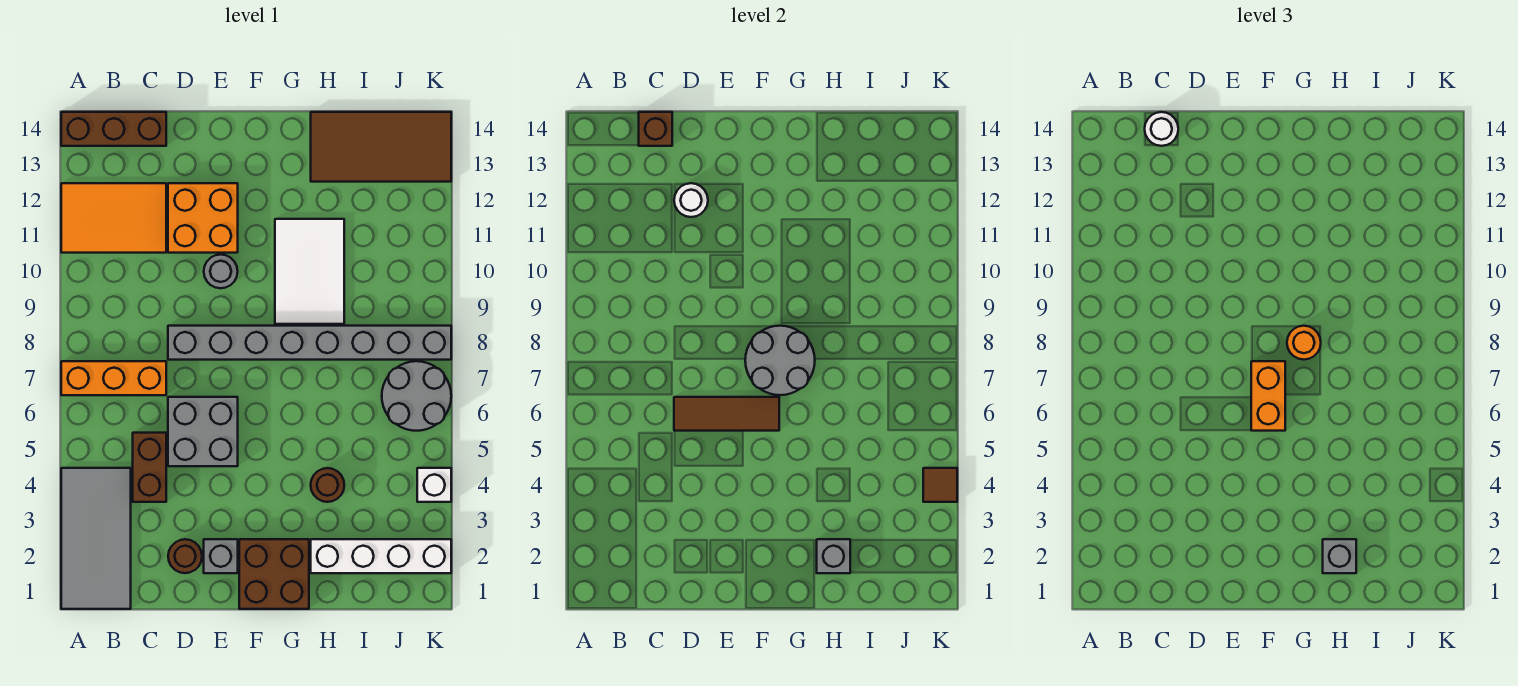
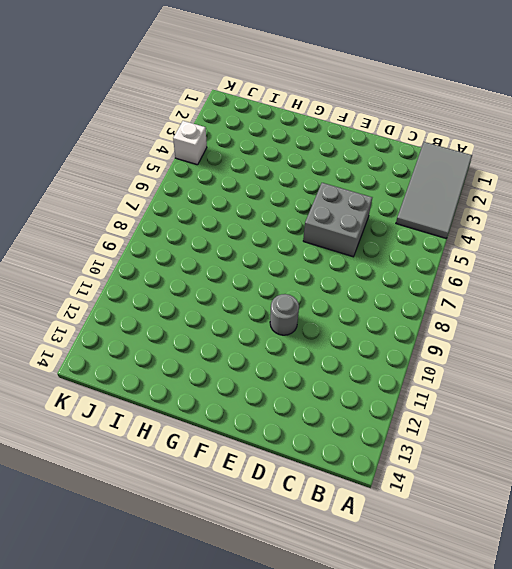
none -> orange 1x3 brick [61,361,166,395]
none -> orange 2x3 tile [61,183,166,253]
none -> brown 1x3 brick [61,112,166,146]

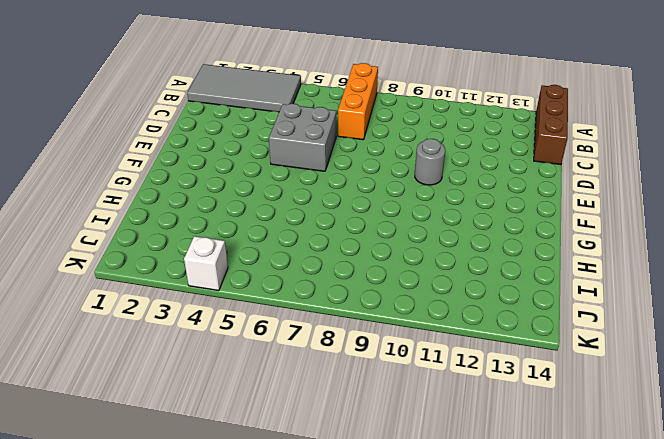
none -> orange 2x3 tile [61,183,166,253]
none -> brown 1x2 brick [133,433,166,502]
none -> brown 1x1 round brick [168,539,202,573]

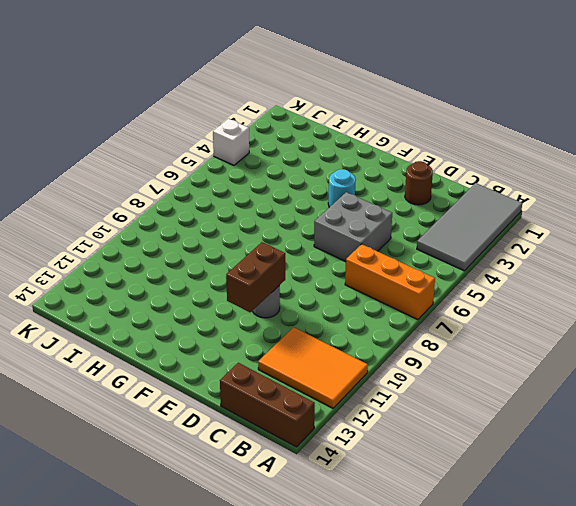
brown 1x2 brick [226,242,285,312] -> brown 1x2 brick moved to [133,433,166,502]
cyan 1x1 round brick [328,169,356,207] -> none
none -> grey 1x8 brick [168,326,451,360]
none -> orange 2x2 brick [168,183,238,253]
none -> grey 1x1 brick [204,539,238,573]

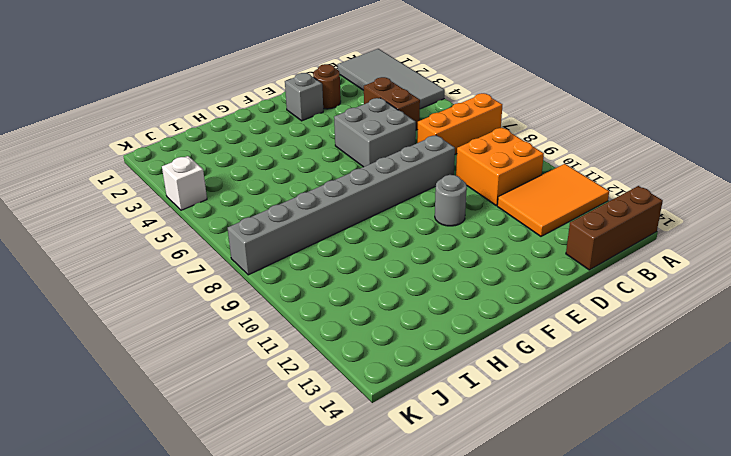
orange 2x2 brick [456,128,544,206] -> orange 2x2 brick moved to [168,183,238,253]
none -> brown 2x2 brick [239,539,309,609]
none -> white 2x3 tile [275,219,344,324]
none -> white 1x4 brick [311,539,451,573]

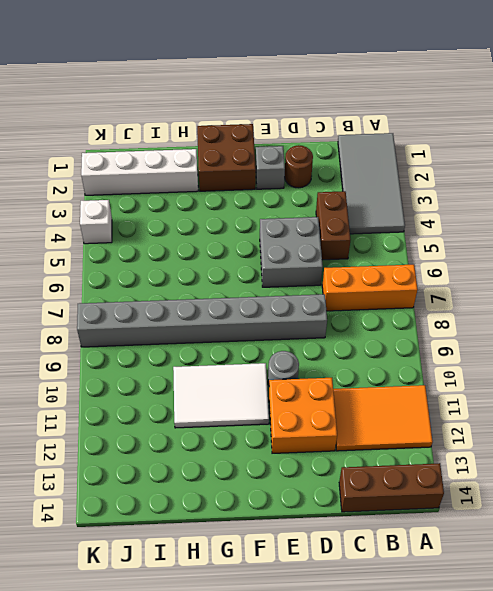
white 2x3 tile [173,363,269,428] -> white 2x3 tile turned to [275,219,344,324]
none -> brown 1x1 round brick [311,468,344,502]
none -> brown 2x4 tile [311,112,451,182]
none -> grey 2x2 round brick [382,361,451,431]

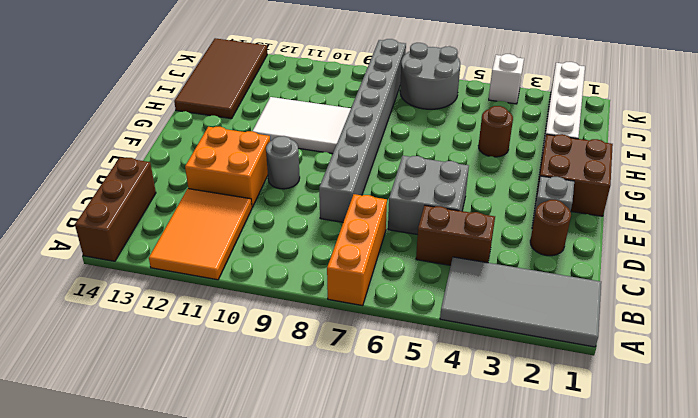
none -> brown 1x1 brick [639,112,672,146]
none -> brown 1x3 tile [674,397,779,431]
none -> white 1x1 round brick [674,183,708,217]

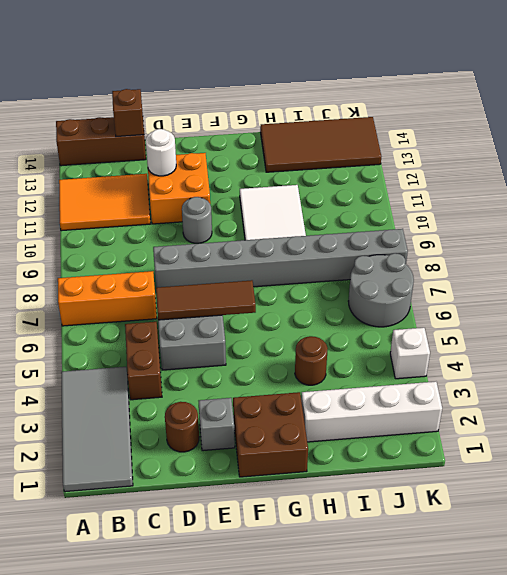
none -> grey 2x2 round brick [745,326,815,395]
none -> grey 1x1 brick [817,539,850,573]
none -> brown 1x1 tile [923,468,957,502]

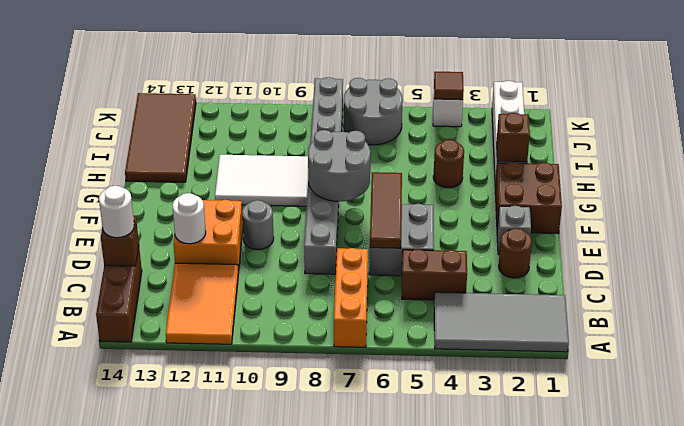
brown 1x1 brick [497,113,530,162] -> grey 1x1 brick [817,539,850,573]
none -> orange 1x2 brick [1251,361,1285,431]
none -> orange 1x1 round brick [1287,326,1321,360]
none -> grey 1x1 brick [1323,539,1356,573]

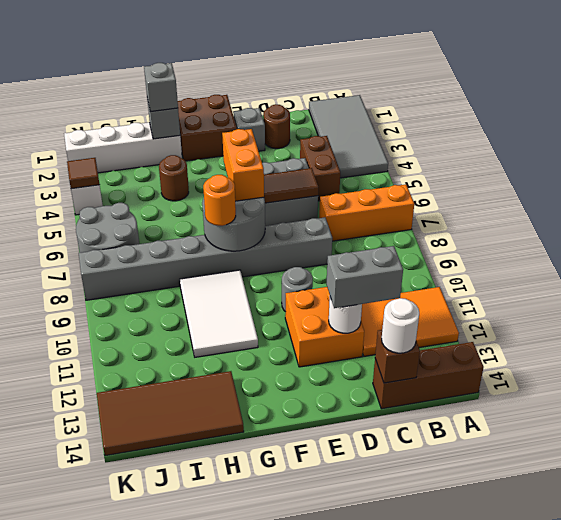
grey 1x2 brick [326,246,403,308] -> none

